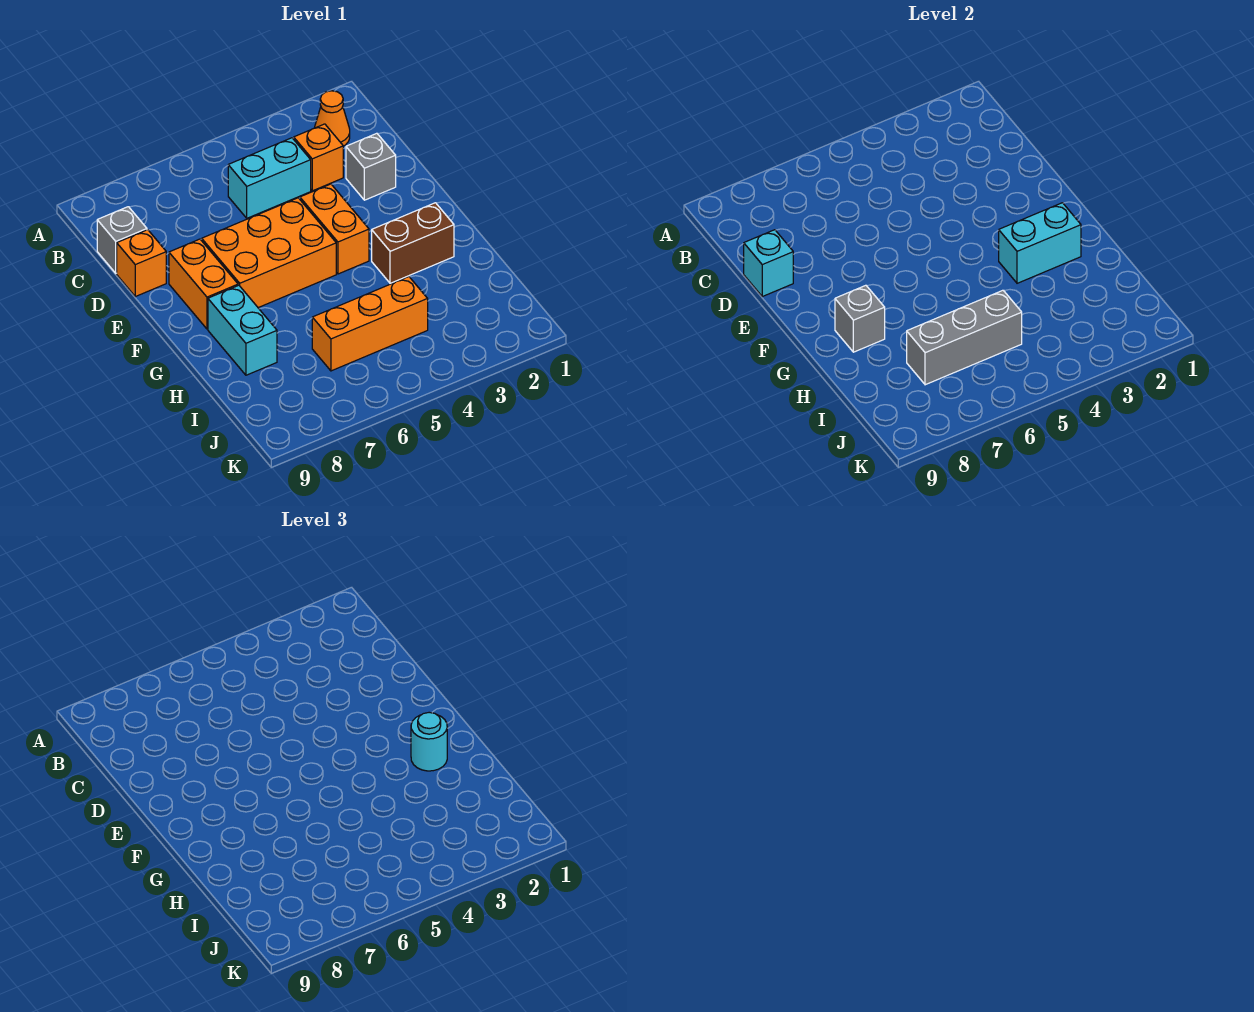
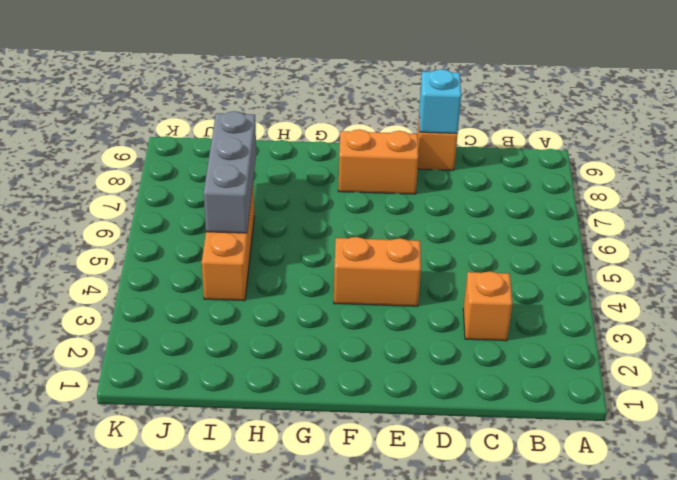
none -> orange 1x1 cone [314,91,350,146]
none -> cyan 1x2 brick [228,138,311,218]
none -> grey 1x1 brick [97,207,147,273]

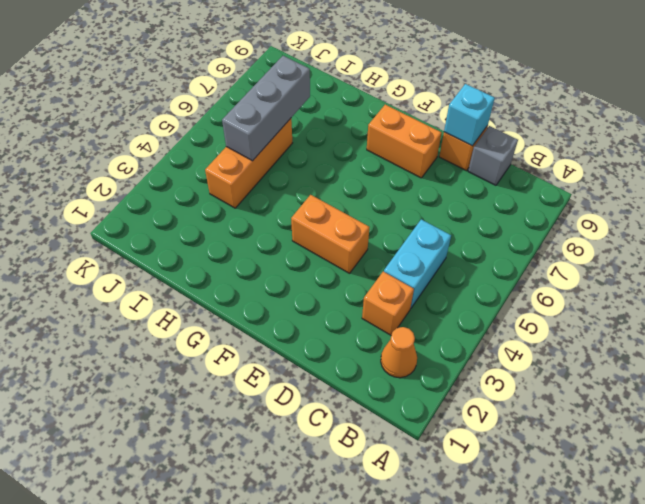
none -> grey 1x1 brick [346,133,396,200]
none -> orange 2x3 brick [202,198,336,308]
none -> brown 1x2 brick [372,203,454,283]

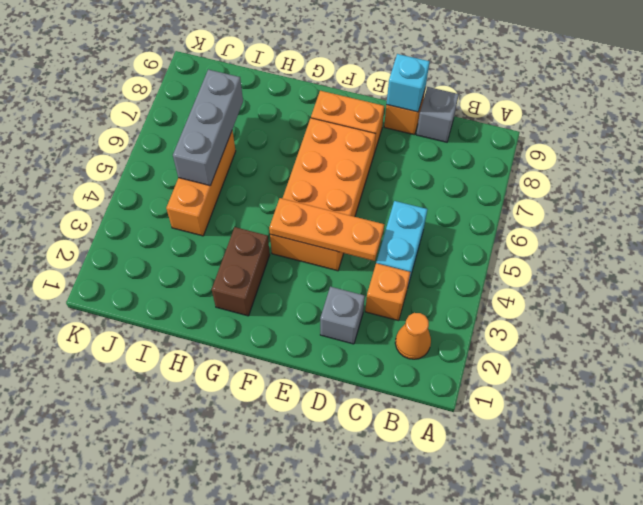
orange 1x3 plate [269,198,384,261] -> none
none -> cyan 1x2 brick [208,285,277,375]
none -> cyan 1x2 brick [999,203,1081,283]
none -> grey 1x1 brick [835,285,885,352]

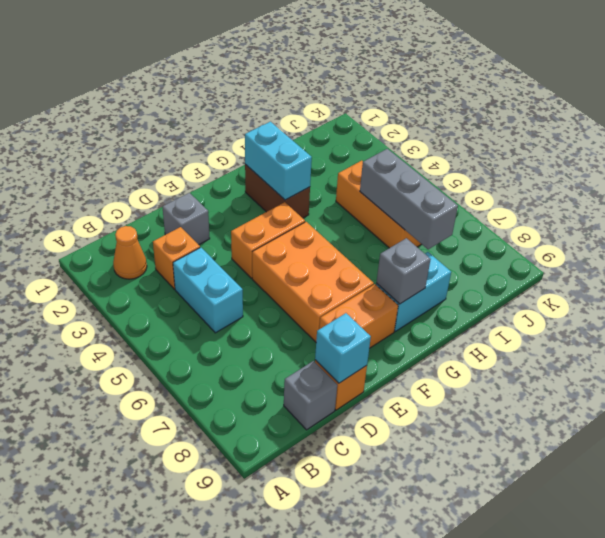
none -> cyan 1x1 round brick [411,712,447,771]

